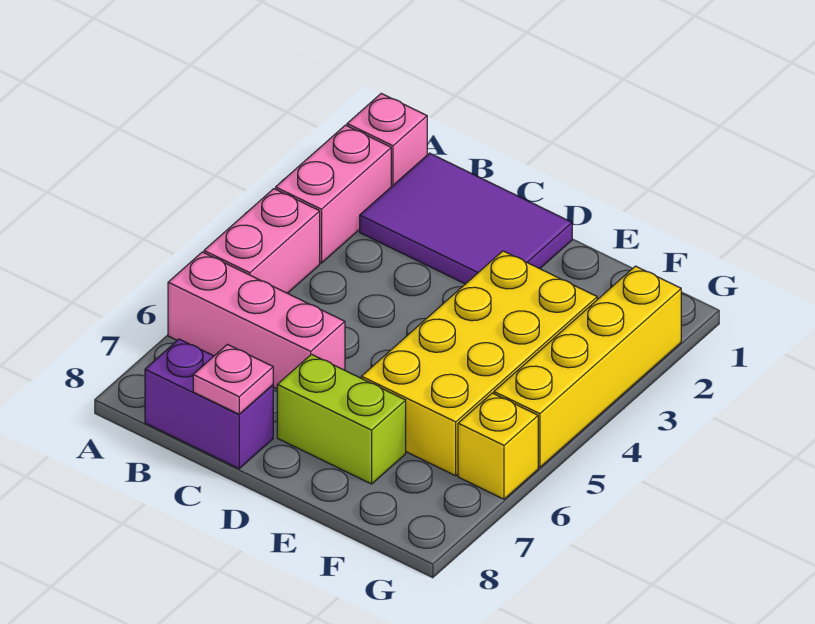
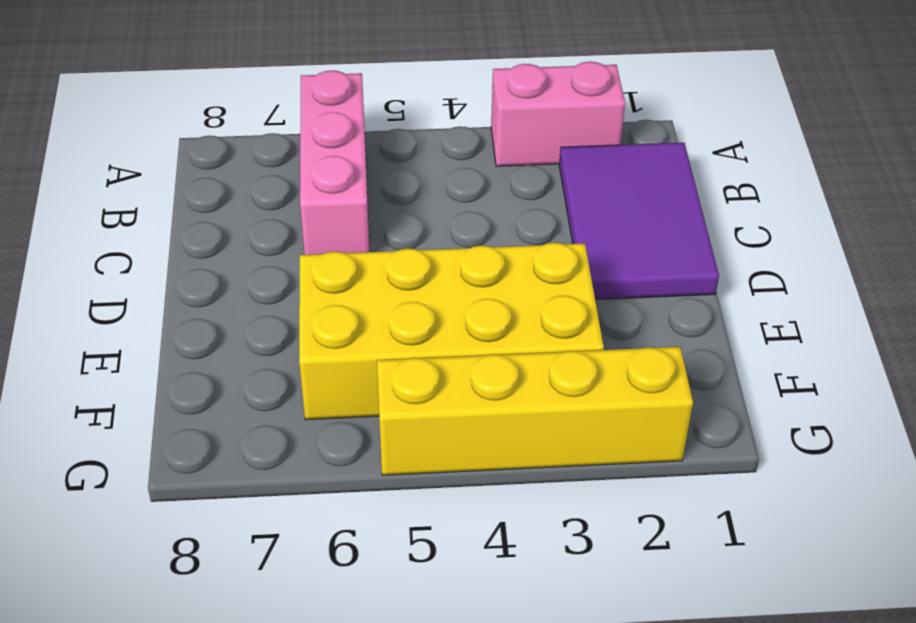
none -> pink 1x1 brick [347,93,427,187]
none -> pink 1x2 brick [204,189,320,293]

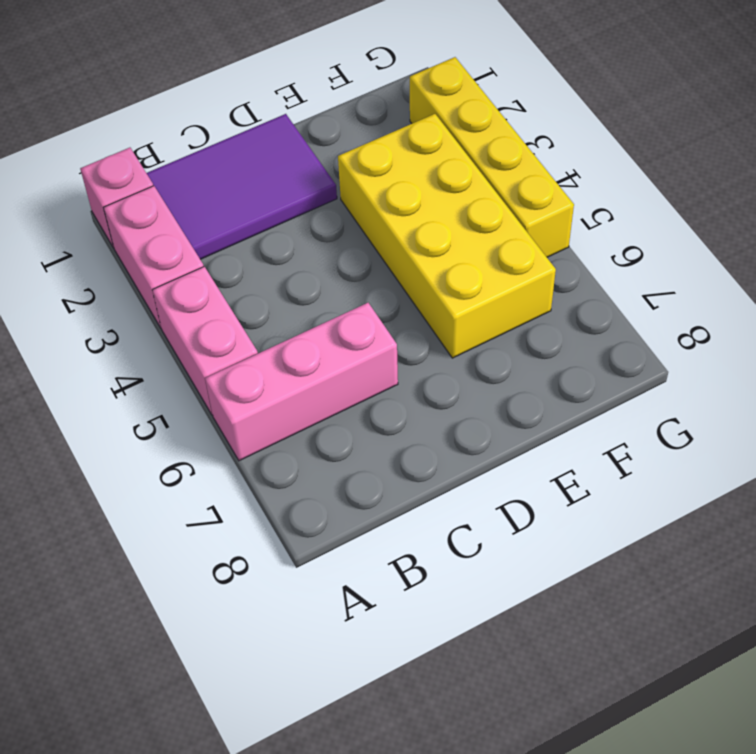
none -> purple 1x2 brick [145,339,273,469]
none -> lime 1x2 brick [277,354,406,484]

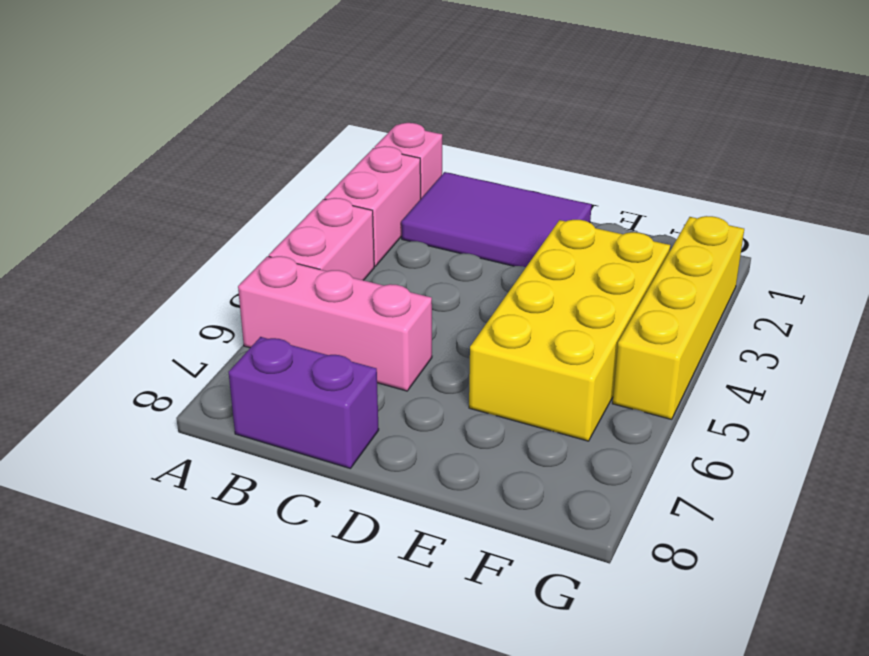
none -> lime 1x2 brick [277,354,406,484]
none -> yellow 1x1 brick [458,393,538,499]

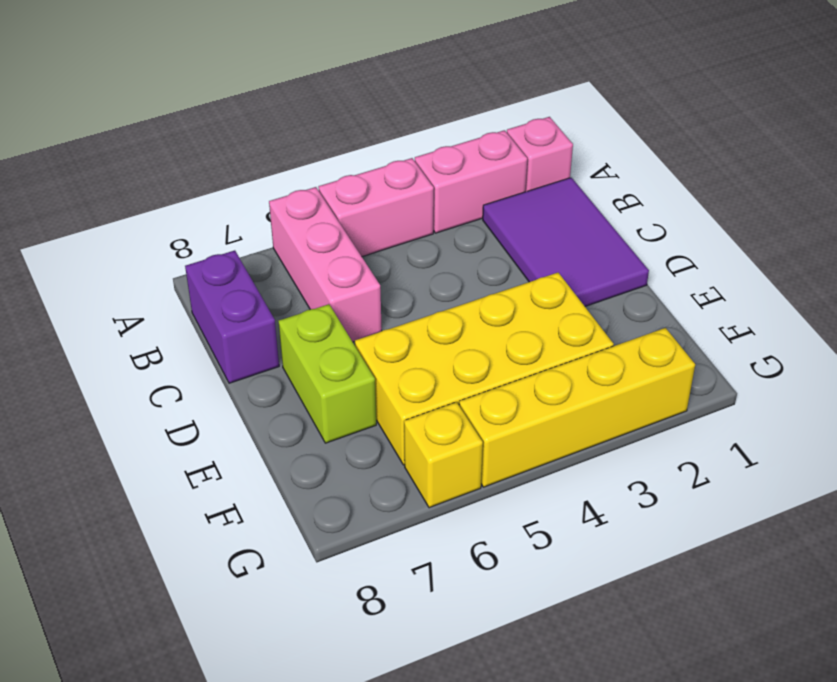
none -> pink 1x1 plate [193,344,273,414]

